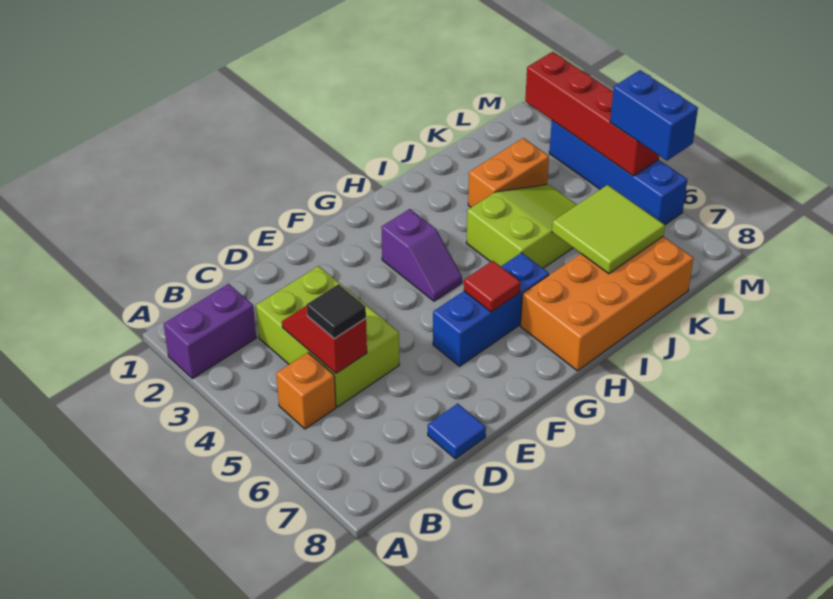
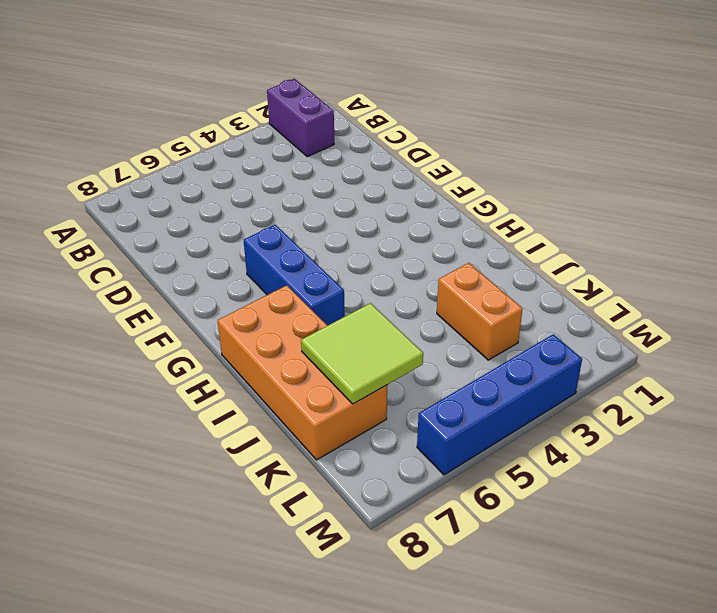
none -> orange 1x1 brick [276,353,336,429]
none -> lime 2x3 brick [256,266,399,407]
none -> blue 1x1 tile [428,403,486,459]

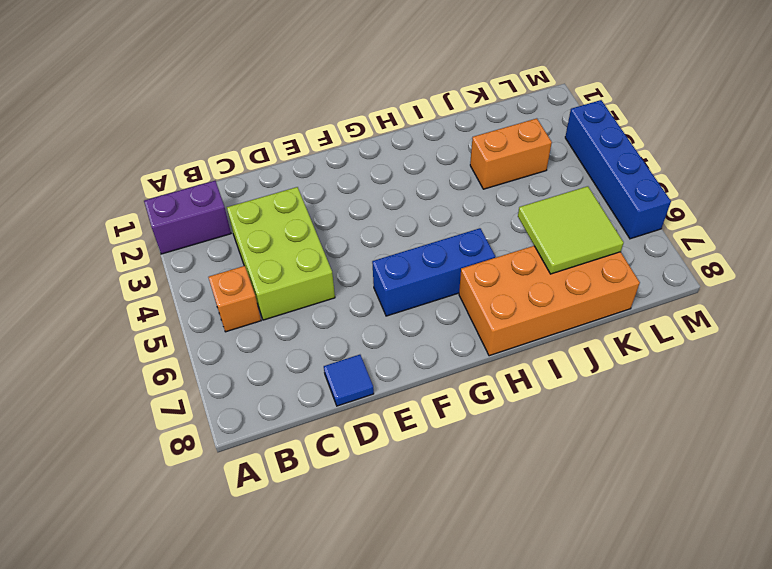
none -> purple 1x2 slope [382,209,462,301]
none -> lime 2x3 slope [467,184,577,268]
none -> red 1x2 slope [282,306,367,373]

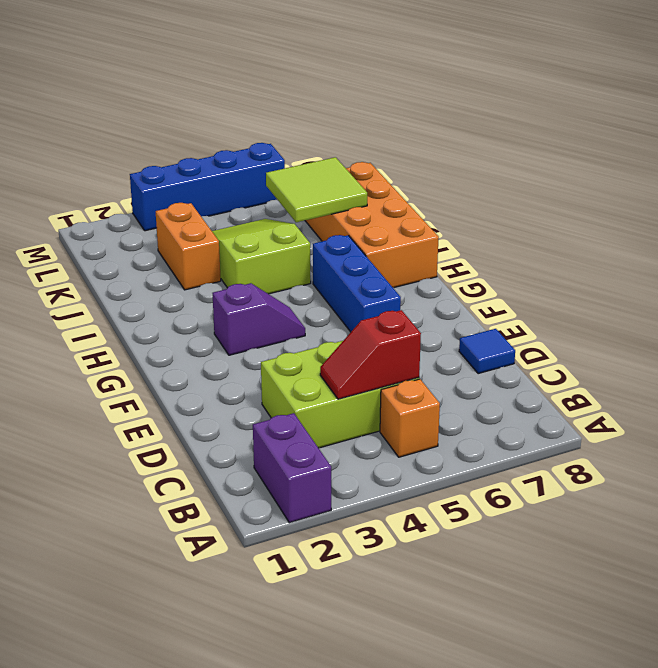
none -> red 1x1 tile [464,261,520,312]
none -> red 1x4 brick [525,52,659,176]
none -> black 1x1 tile [307,284,366,339]

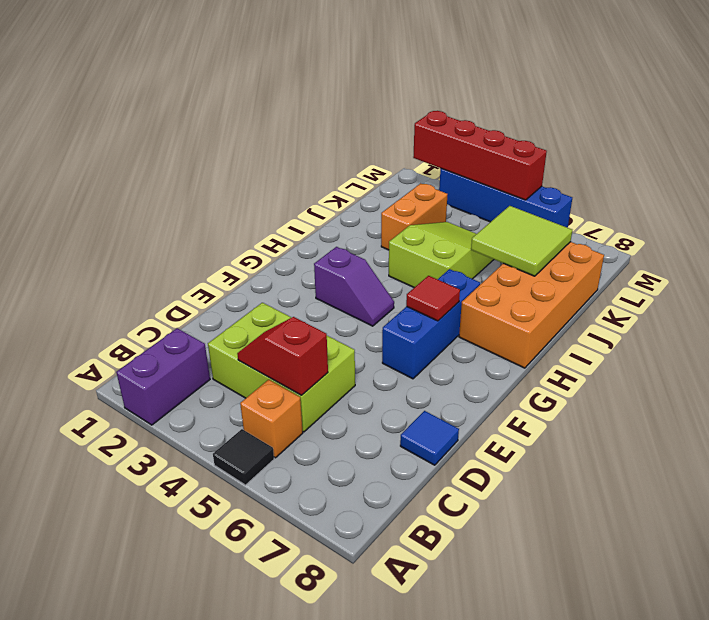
black 1x1 tile [213,429,274,485] -> black 1x1 tile moved to [307,284,366,339]
none -> blue 1x2 brick [610,70,698,161]

